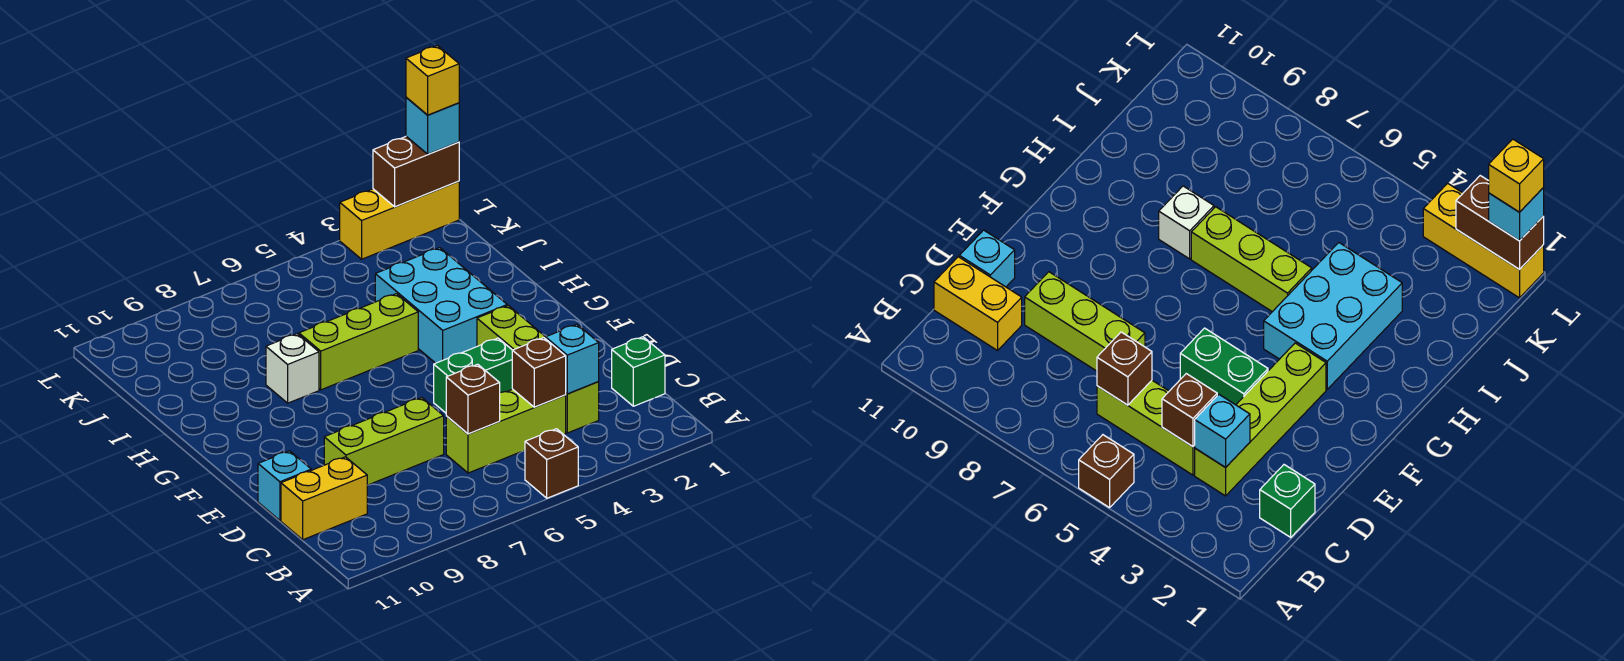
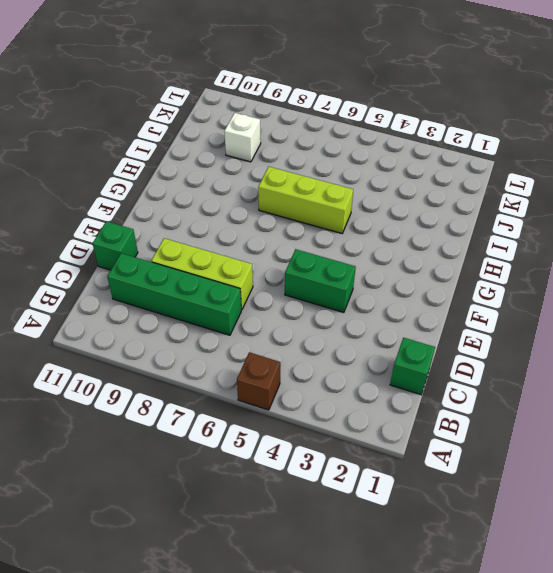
green 1x4 brick [107,253,241,335] -> yellow 1x2 brick [281,457,367,540]
green 1x1 brick [93,221,138,270] -> cyan 1x1 brick [258,451,311,520]
white 1x1 brick [224,113,261,162] -> white 1x1 brick moved to [266,334,319,403]
none -> lime 1x4 brick [477,306,599,433]
none -> lime 1x3 brick [446,389,566,473]
none -> cyan 2x3 brick [375,248,507,363]

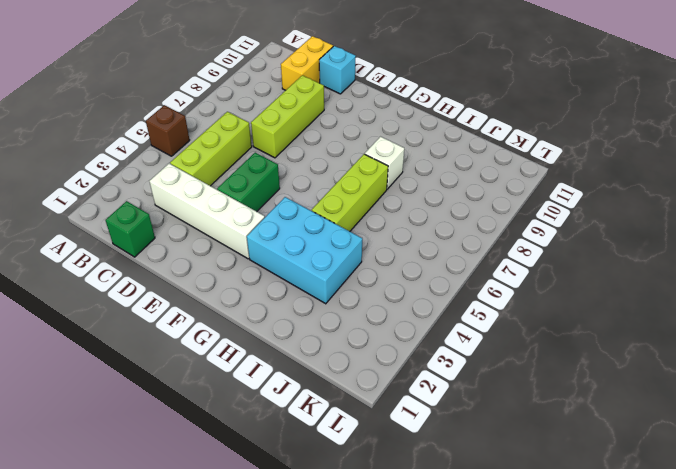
white 1x4 brick [149,164,265,259] -> lime 1x4 brick [477,306,599,433]
none -> yellow 1x3 brick [340,181,459,259]
none -> cyan 1x1 brick [545,324,599,394]
none -> brown 1x1 brick [512,338,566,407]

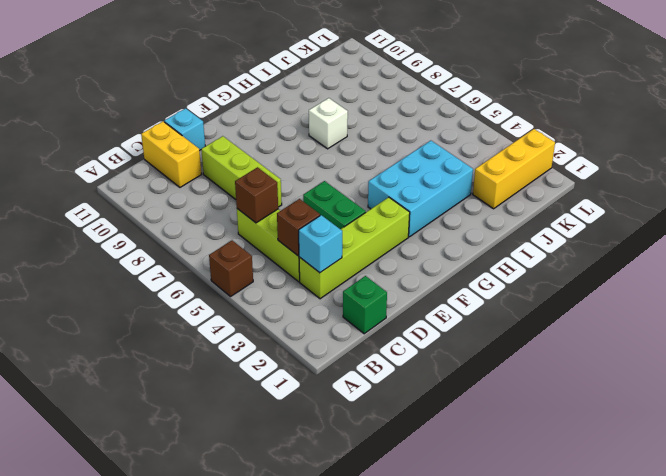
yellow 1x3 brick [473,129,555,209] -> yellow 1x3 brick turned to [340,181,459,259]
none -> lime 1x3 brick [299,294,418,390]
none -> brown 1x2 brick [373,137,459,207]
none -> cyan 1x1 brick [406,98,459,154]

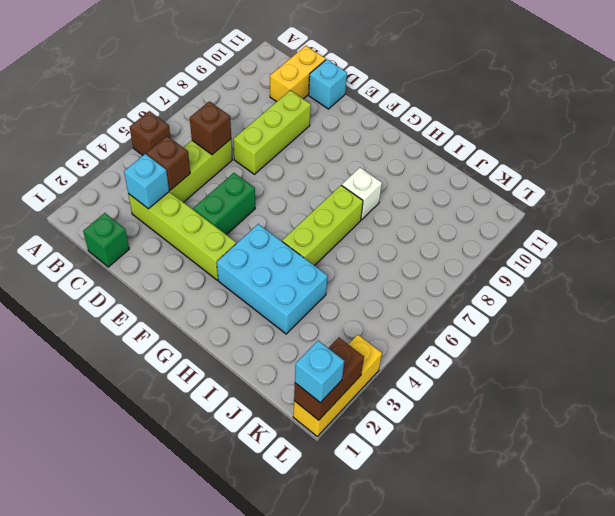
none -> yellow 1x1 brick [406,46,459,115]

